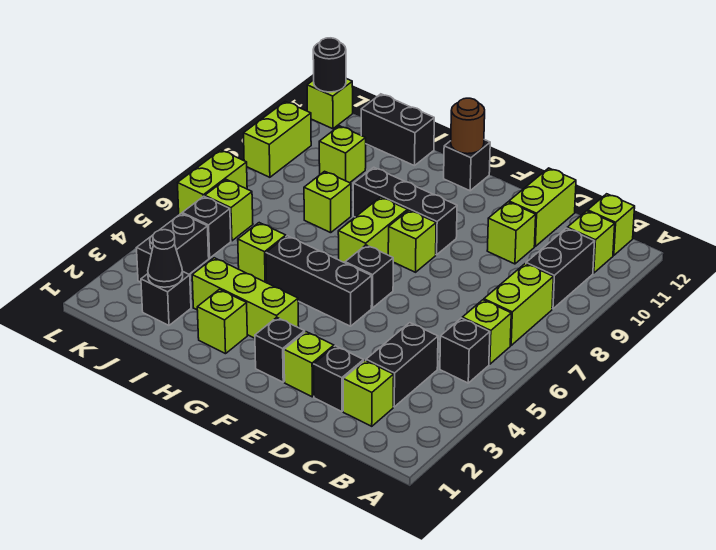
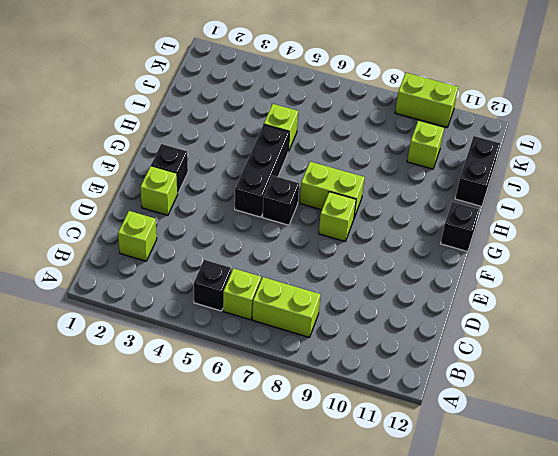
none -> black 1x2 brick [526,228,595,309]
none -> lime 1x1 brick [567,211,615,273]
none -> lime 1x1 brick [588,194,635,256]
none -> black 1x2 brick [366,323,438,407]

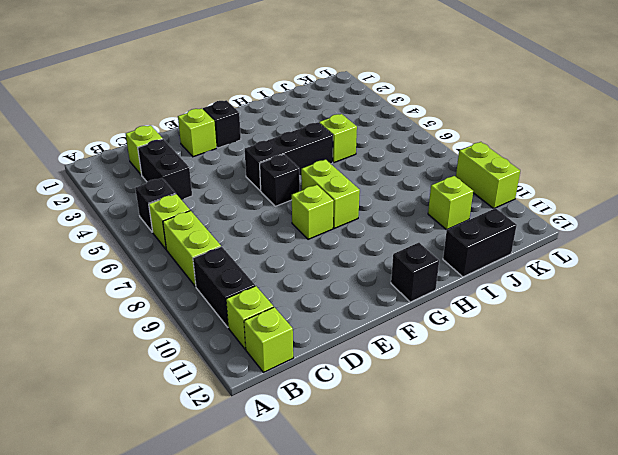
none -> black 1x1 brick [314,346,364,412]
none -> lime 1x1 brick [487,202,536,264]
none -> lime 1x2 brick [509,168,576,246]
none -> black 1x3 brick [353,167,457,255]

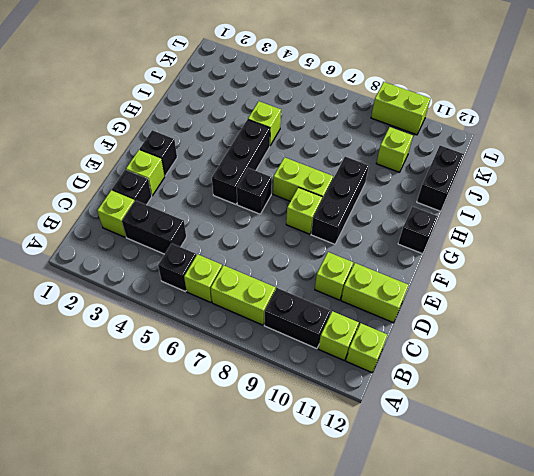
none -> lime 1x3 brick [192,258,299,338]
none -> lime 1x1 brick [197,289,247,354]
none -> lime 1x1 brick [304,171,351,233]
none -> black 1x1 brick [141,271,191,325]

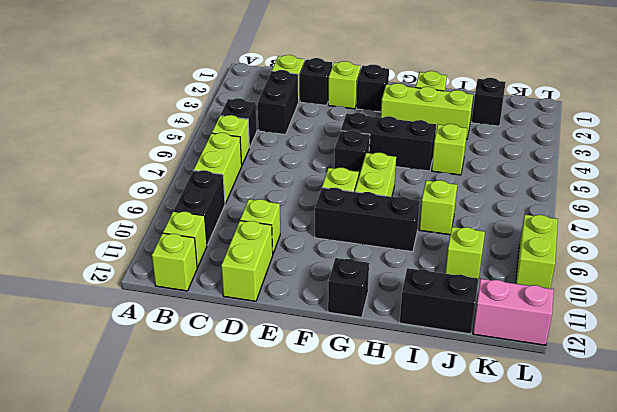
pink 1x2 brick [473,279,554,345] -> lime 1x1 brick [307,79,353,129]
none -> black 1x2 brick [137,213,209,282]
none -> black 1x1 brick [182,196,231,258]
none -> lime 1x1 brick [205,180,253,241]
none -> lime 1x2 brick [178,150,247,215]

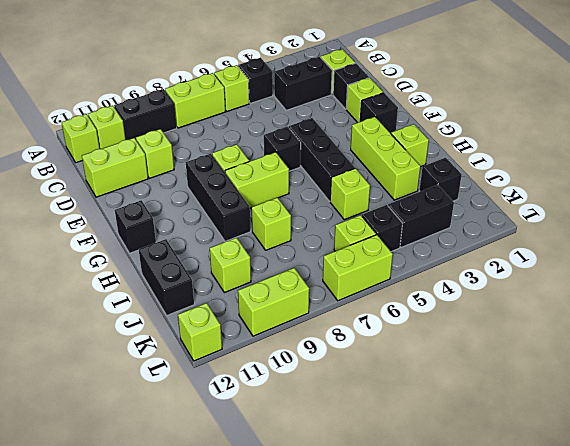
none -> brown 1x1 round brick [451,98,485,154]
none -> black 1x1 cone [148,230,183,287]
none -> black 1x1 round brick [313,38,346,92]

